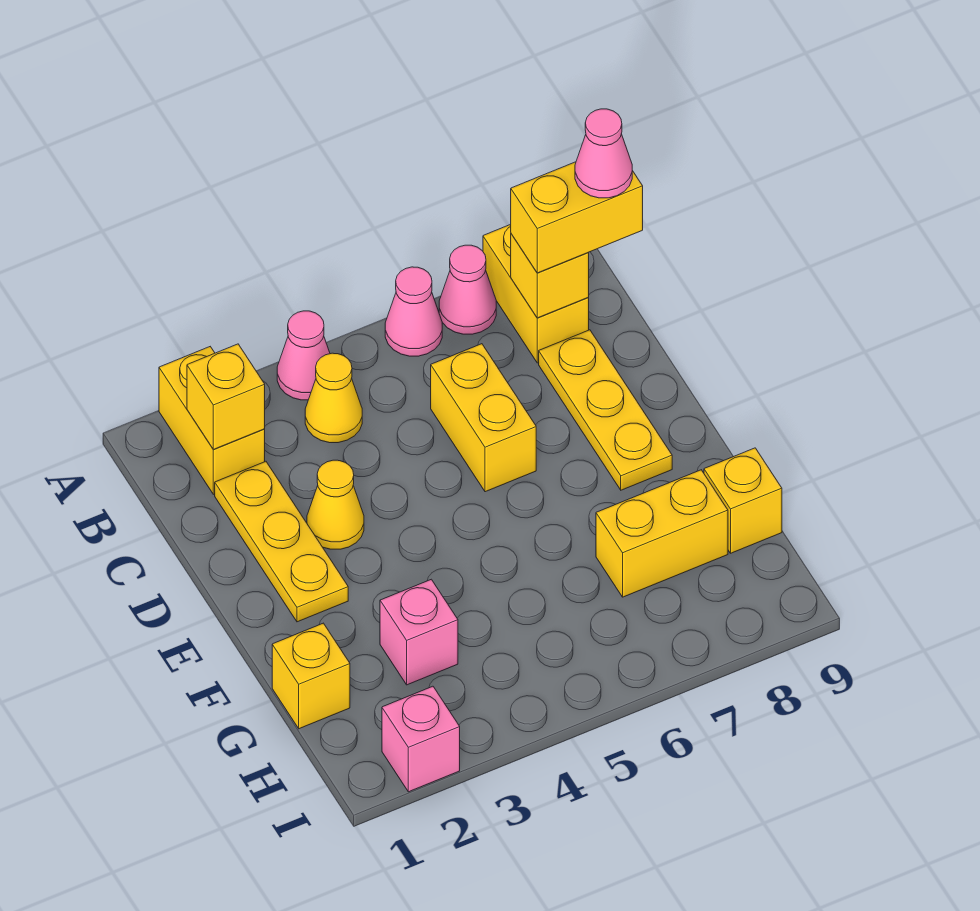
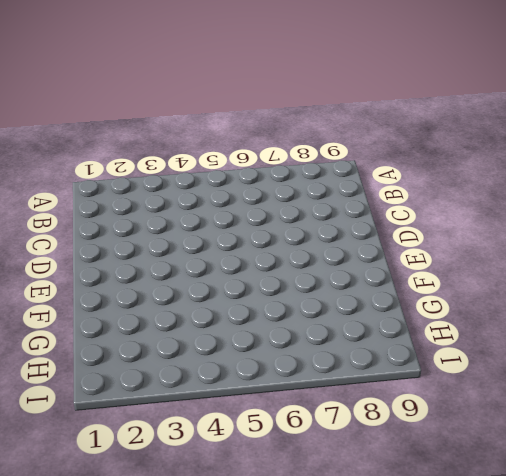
none -> yellow 1x2 brick [159,347,265,494]
none -> pink 1x1 cone [277,311,330,400]
none -> pink 1x1 cone [385,267,442,356]

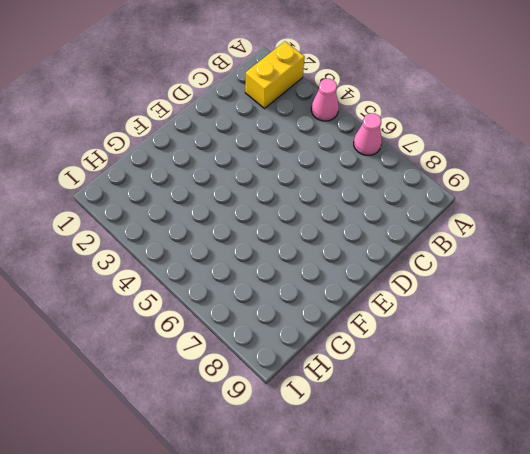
none -> pink 1x1 cone [439,245,496,334]
none -> yellow 1x2 brick [483,224,589,363]
none -> yellow 1x1 cone [305,353,362,443]

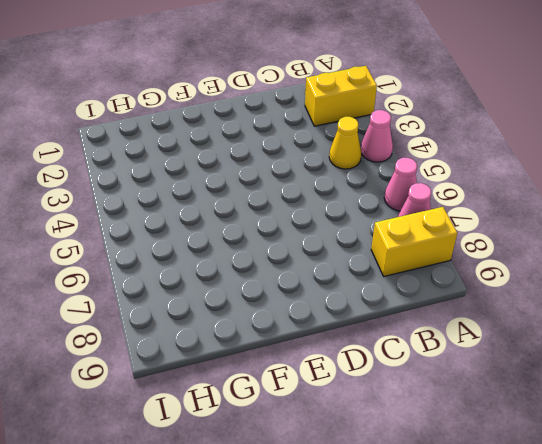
none -> yellow 1x3 plate [215,461,348,622]
none -> yellow 1x2 brick [431,344,536,492]
none -> yellow 1x3 plate [539,330,672,490]

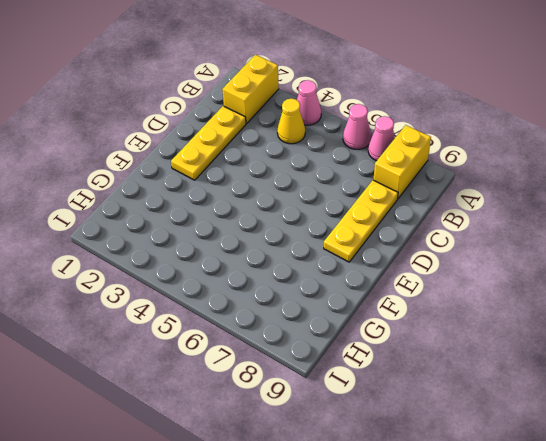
none -> yellow 1x2 brick [431,344,536,492]
none -> yellow 1x1 cone [307,460,364,549]
none -> yellow 1x1 brick [272,623,350,729]

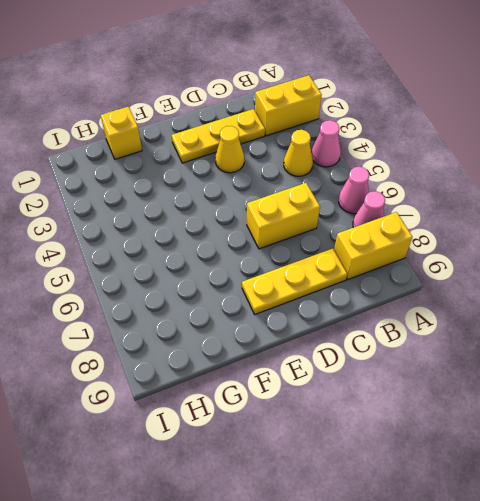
none -> pink 1x1 brick [380,579,458,685]
none -> yellow 1x2 brick [596,470,728,597]
none -> yellow 1x1 brick [704,448,782,553]

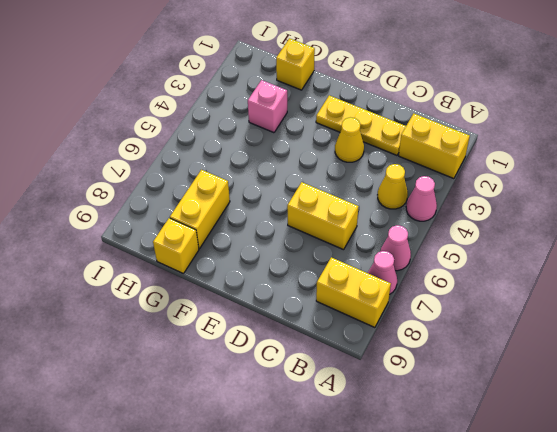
none -> yellow 1x3 plate [539,330,672,490]
none -> pink 1x1 brick [382,686,460,792]
none -> yellow 1x1 brick [187,344,265,449]

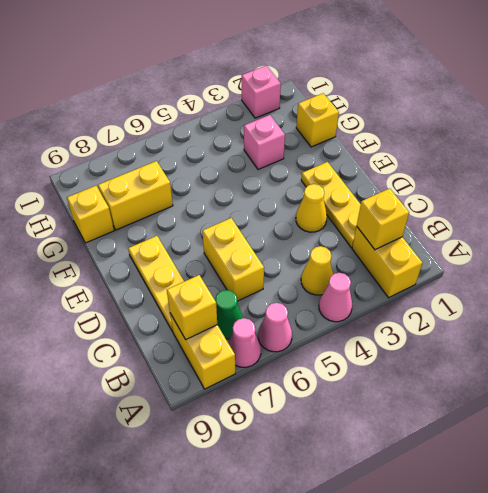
green 1x1 cone [215,290,243,339] -> none
none -> yellow 1x2 brick [511,162,643,273]
none -> pink 1x1 cone [575,109,632,198]

